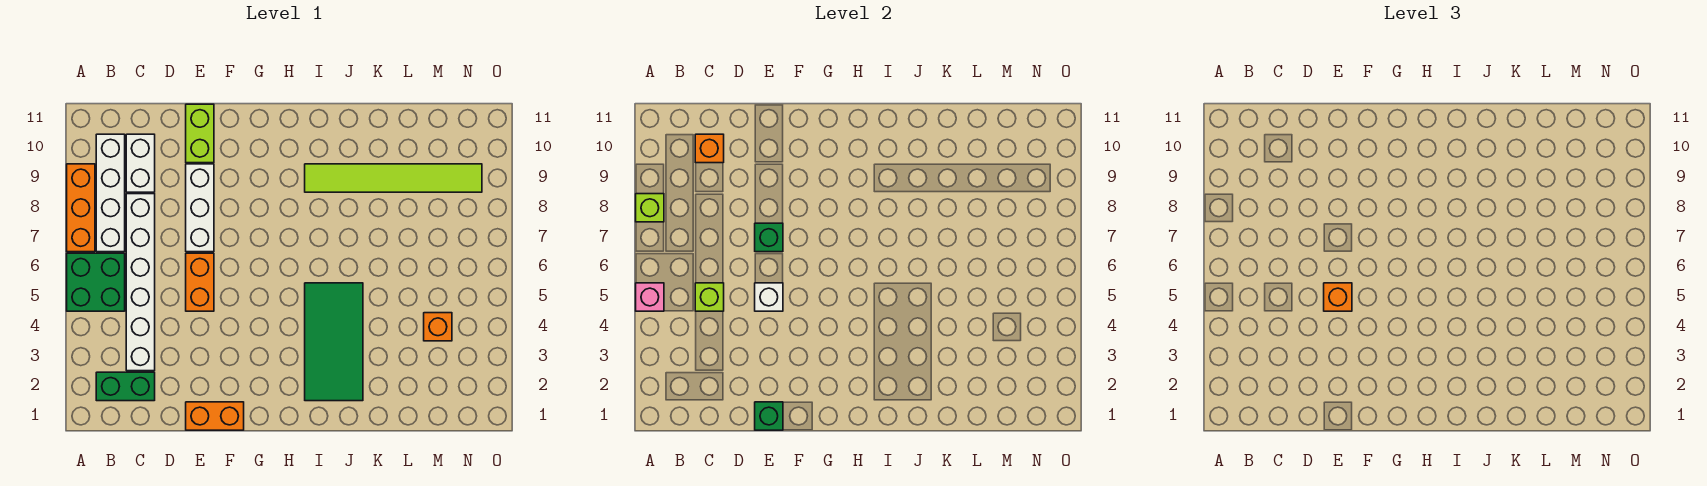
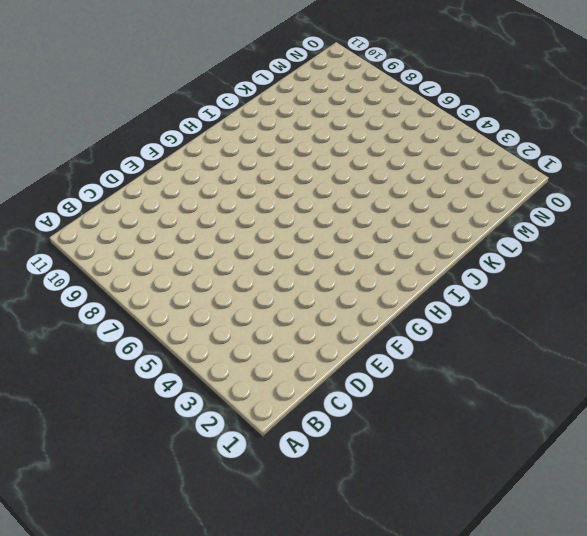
none -> green 2x2 brick [67,253,125,311]
none -> orange 1x3 brick [67,164,95,252]
none -> green 1x2 brick [96,372,155,401]

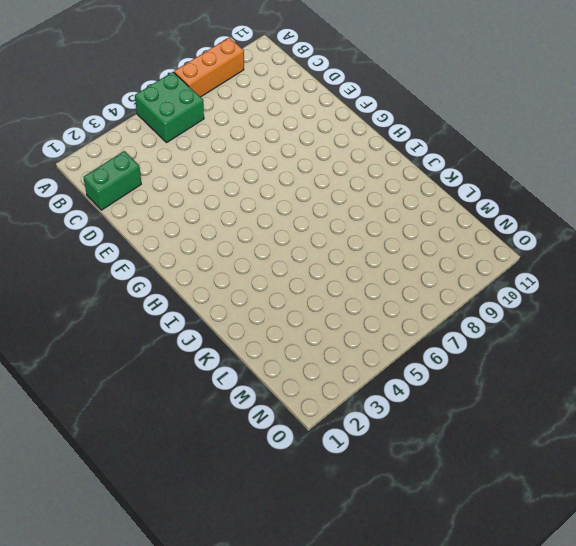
green 1x2 brick [83,151,141,210] -> green 1x2 brick turned to [96,372,155,401]
none -> white 1x4 brick [96,134,125,252]
none -> white 1x6 brick [126,194,155,371]
none -> white 1x2 brick [126,134,155,192]

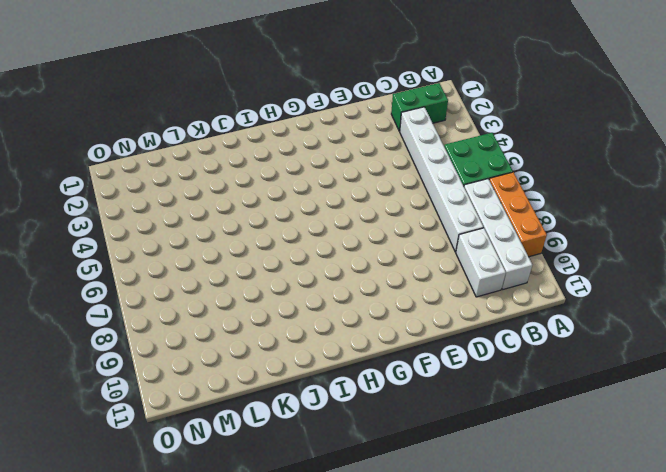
none -> orange 1x2 brick [186,402,244,430]
none -> orange 1x2 brick [186,253,214,311]
none -> white 1x3 brick [186,164,214,252]

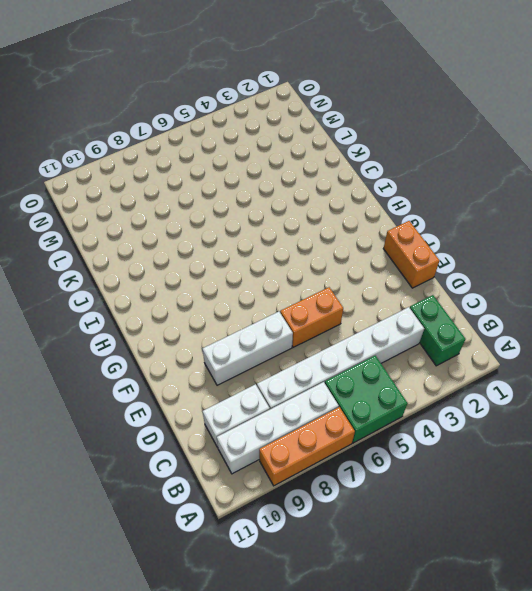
none -> lime 1x2 brick [186,104,214,163]
none -> green 2x4 tile [305,283,363,401]
none -> lime 1x6 tile [305,164,482,192]

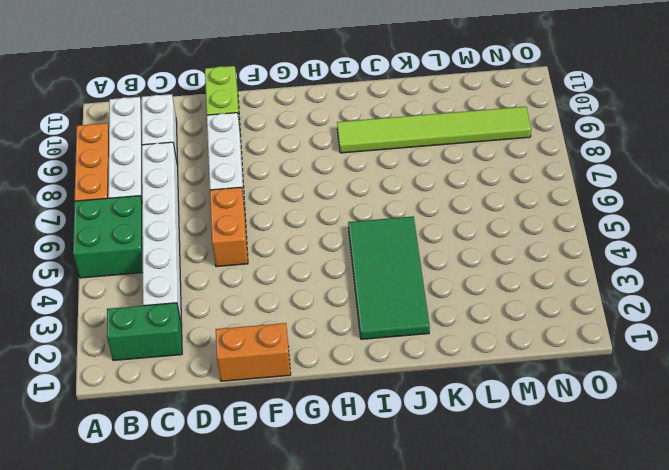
none -> orange 1x1 brick [424,313,452,341]
none -> pink 1x1 brick [636,283,664,311]
none -> lime 1x1 brick [636,194,664,222]

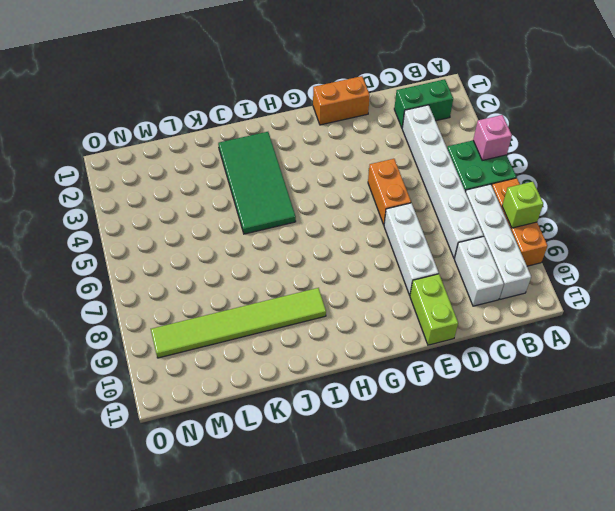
none -> orange 1x1 brick [424,313,452,341]
none -> lime 1x1 brick [695,283,724,311]
none -> orange 1x1 brick [695,134,724,163]

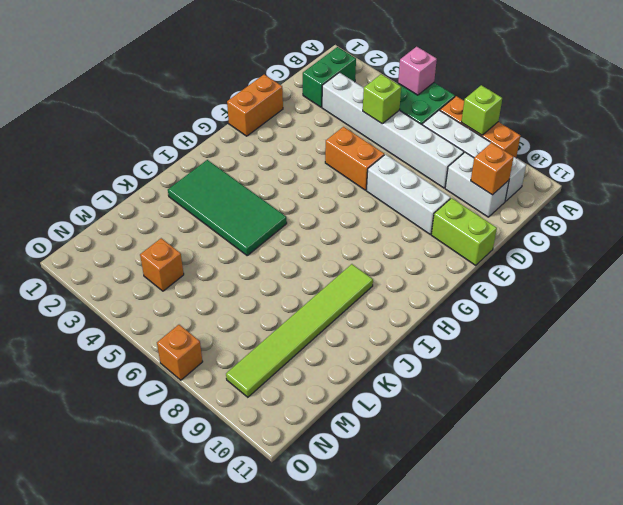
orange 1x1 brick [157,325,203,380] -> orange 1x1 brick moved to [1324,283,1352,311]
none -> green 1x1 brick [755,402,783,430]
none -> white 1x1 brick [755,283,783,311]
none -> green 1x1 brick [755,223,783,252]

